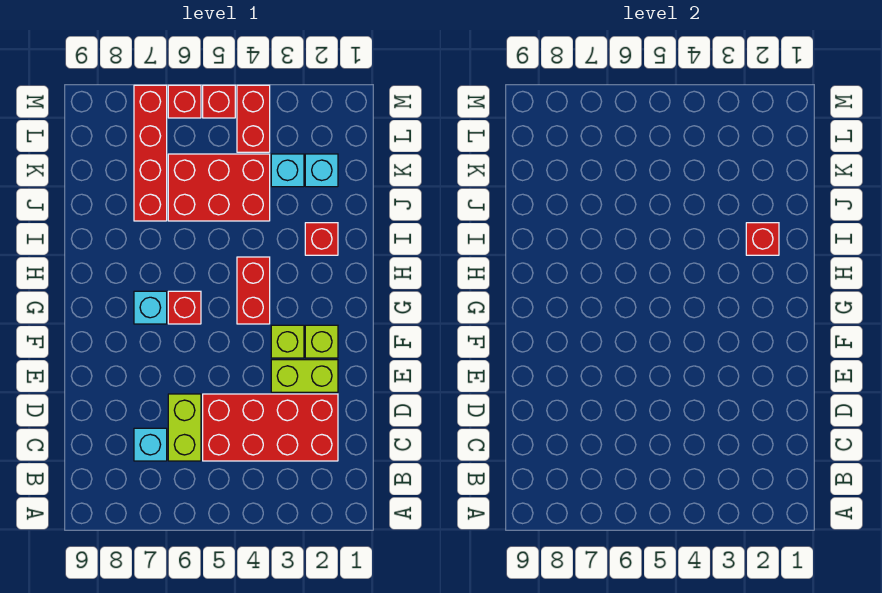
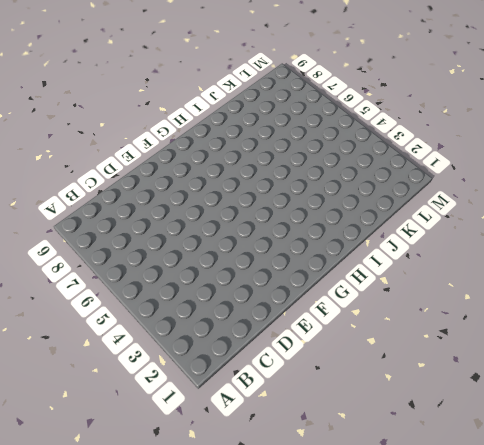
none -> red 2x4 brick [203,394,338,461]
none -> lime 1x2 brick [168,394,201,461]
none -> cyan 1x1 brick [134,428,167,461]

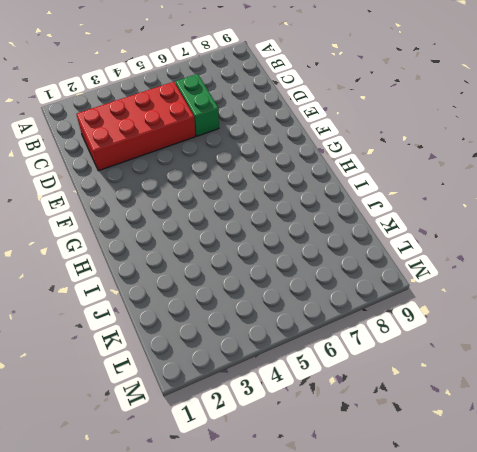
green 1x2 brick [175,74,219,136] -> lime 1x2 brick [168,394,201,461]
none -> cyan 1x1 brick [134,428,167,461]
none -> lime 1x2 brick [271,360,338,392]
none -> lime 1x1 brick [305,325,338,358]

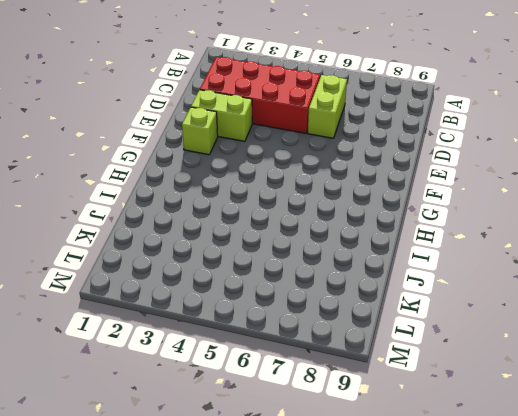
none -> cyan 1x1 brick [134,428,167,461]
none -> lime 1x1 brick [271,325,304,358]
none -> red 1x2 brick [237,257,270,324]

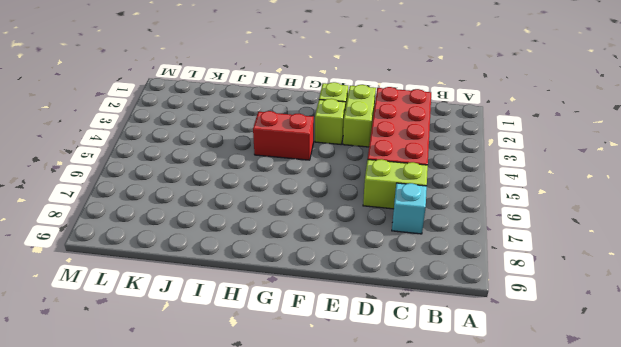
none -> red 1x1 brick [168,291,201,324]
none -> cyan 1x1 brick [134,291,167,324]
none -> red 1x1 brick [305,223,338,255]

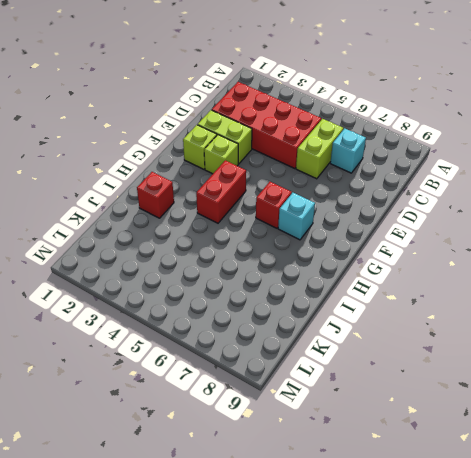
none -> red 2x3 brick [168,154,270,221]
none -> red 1x4 brick [134,85,167,221]
none -> cyan 1x1 brick [305,154,338,187]

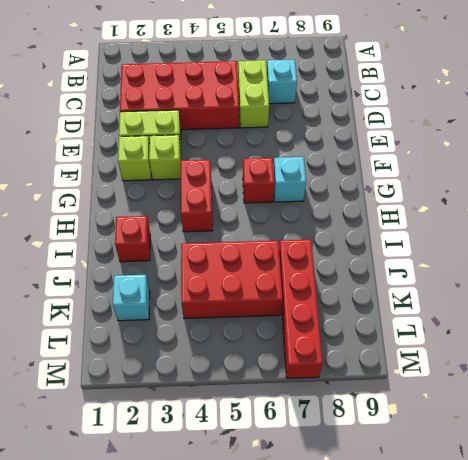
none -> cyan 1x1 brick [271,154,304,187]
none -> red 1x2 brick [237,85,270,152]
none -> red 1x1 brick [203,85,235,118]

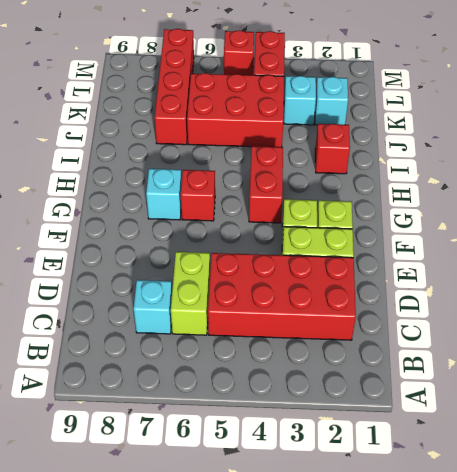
none -> red 1x1 brick [168,85,201,118]
none -> red 1x1 brick [746,223,779,255]

